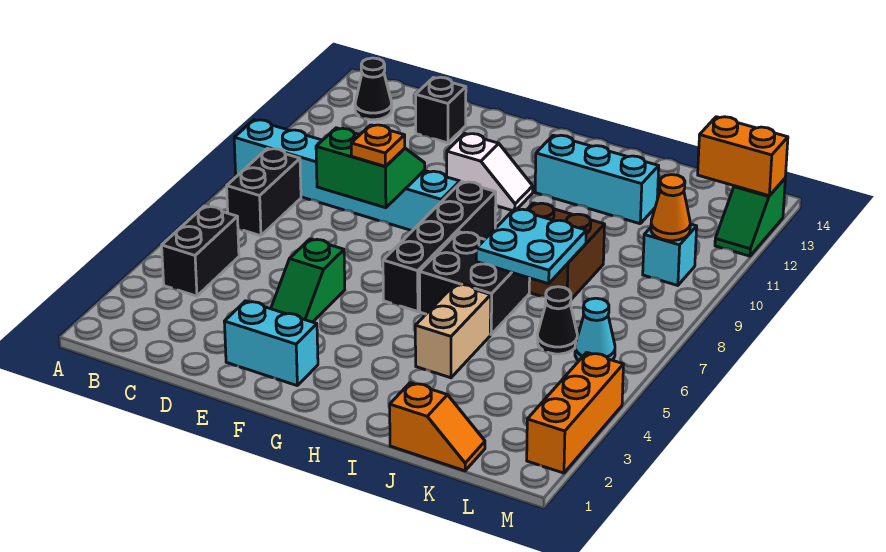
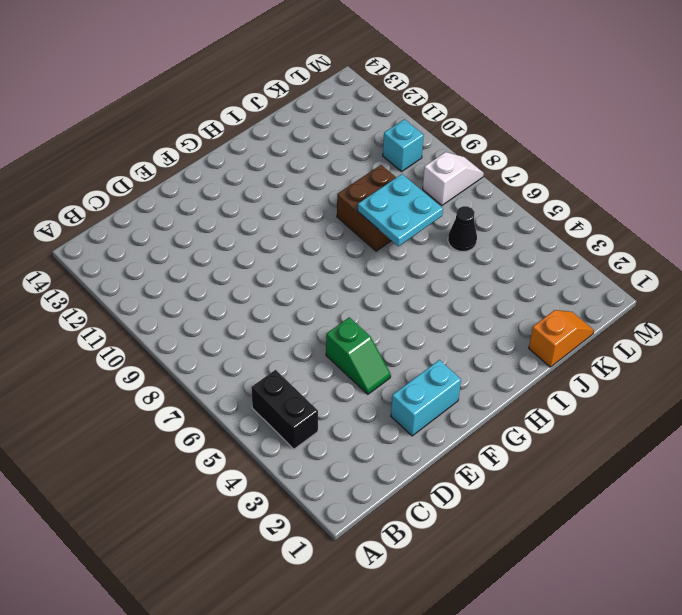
white 1x2 slope [423,152,484,205] -> white 1x2 slope moved to [447,134,533,211]
none -> cyan 1x6 brick [234,120,460,231]
none -> black 1x2 brick [227,149,301,236]
none -> black 1x1 cone [355,58,392,120]

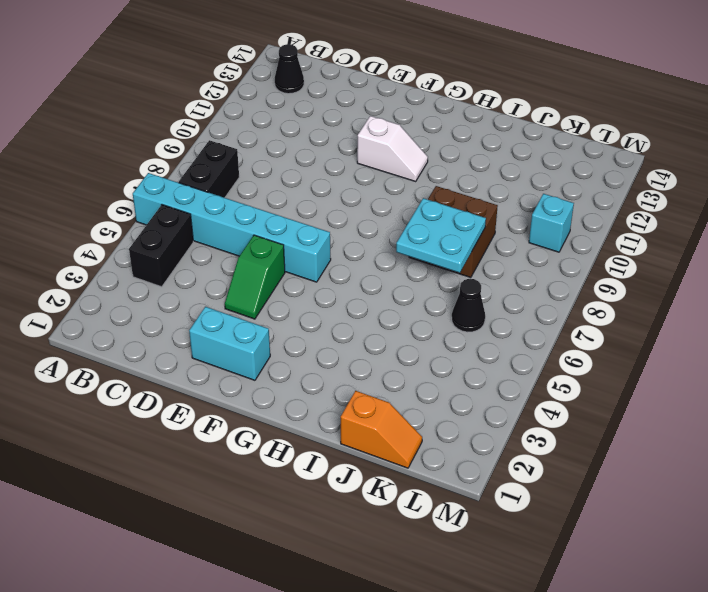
cyan 1x6 brick [133,173,331,282] -> cyan 1x6 brick moved to [234,120,460,231]
none -> black 1x1 brick [416,77,466,143]
none -> black 1x4 brick [383,182,496,312]
none -> black 2x2 brick [419,232,530,334]

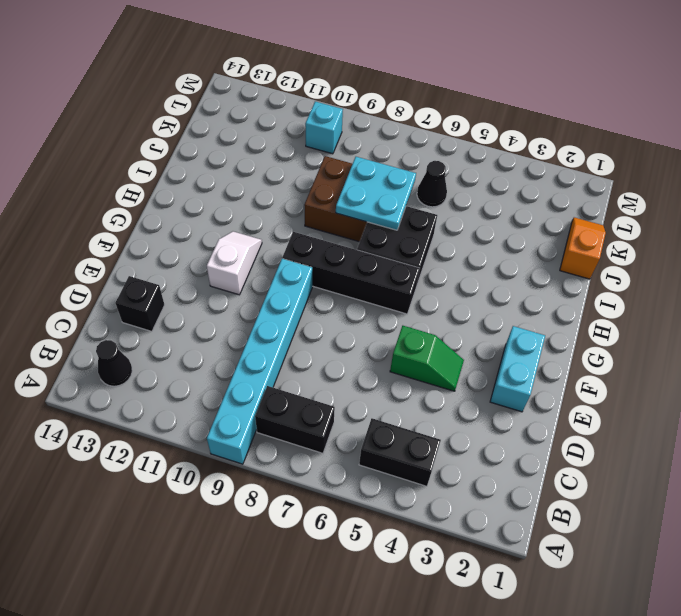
none -> cyan 1x3 brick [535,135,659,224]
none -> tan 1x2 brick [415,284,491,378]
none -> cyan 1x1 cone [575,298,615,360]

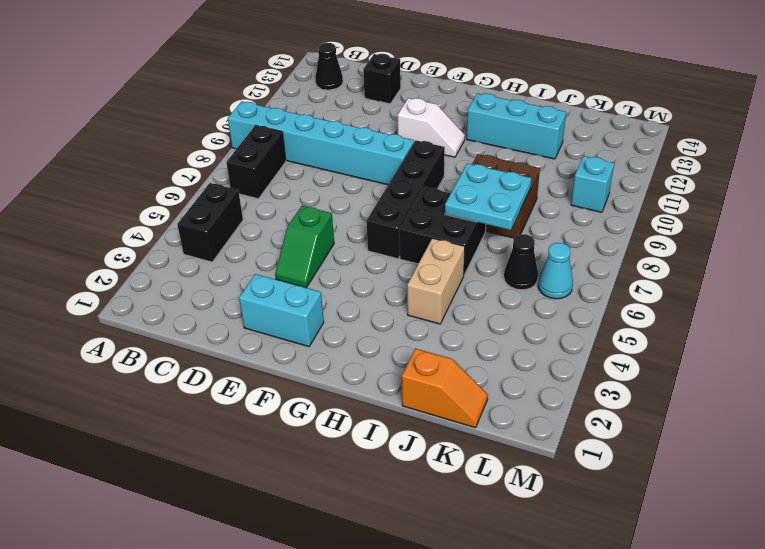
none -> orange 1x3 brick [527,352,623,473]
none -> green 1x2 slope [715,179,785,256]
none -> green 2x2 slope [316,128,425,208]

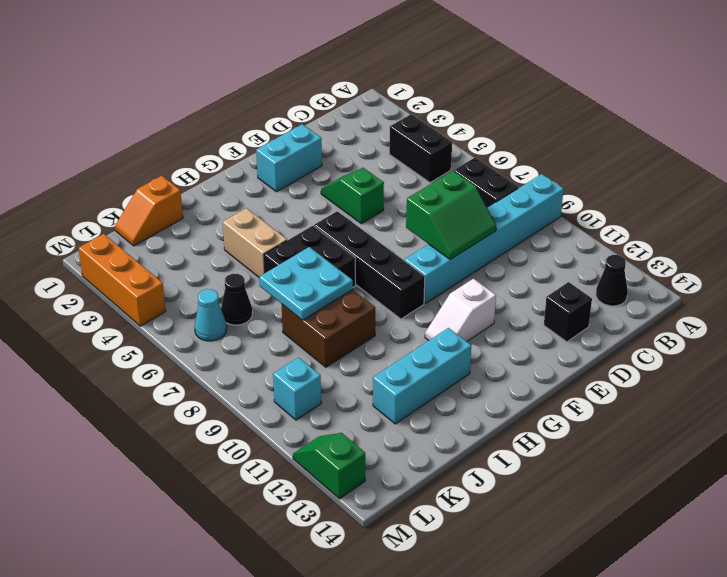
none -> orange 1x1 cone [651,175,690,241]
none -> orange 1x2 brick [698,117,788,196]
none -> orange 1x1 plate [351,125,405,167]

